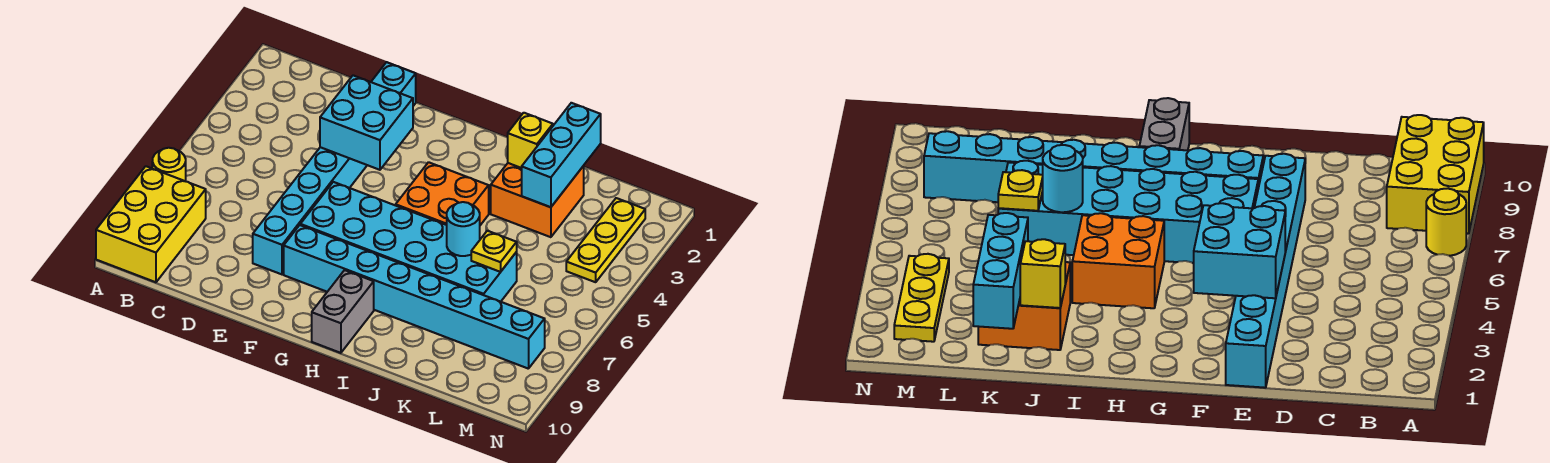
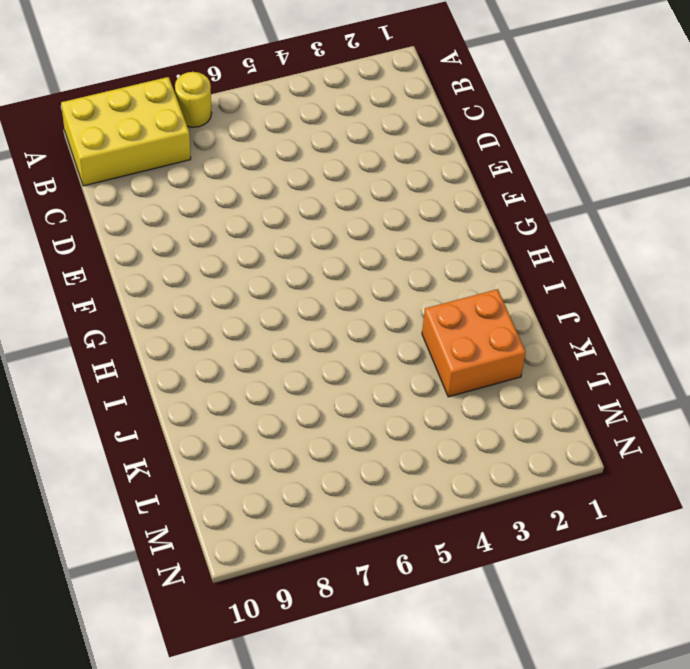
none -> cyan 1x8 brick [253,62,416,274]
none -> cyan 2x6 brick [300,182,517,302]
none -> cyan 1x8 brick [284,225,545,369]

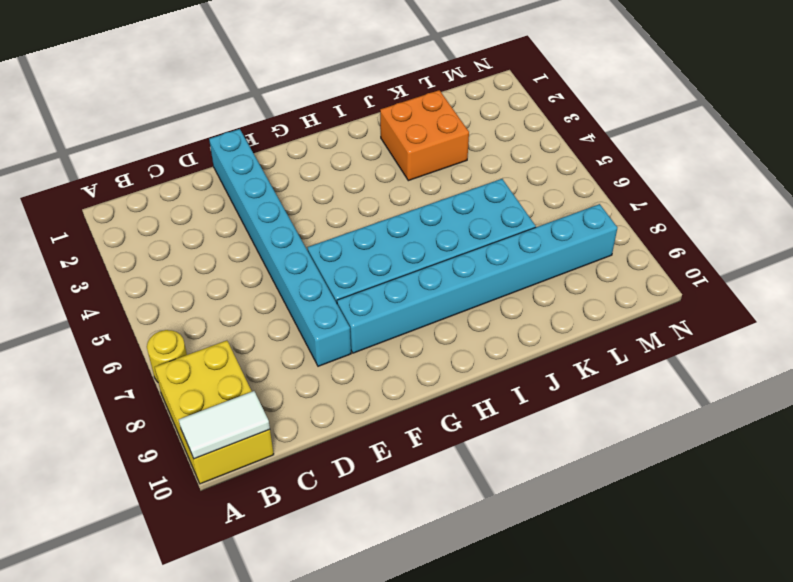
white 1x2 tile [179,391,270,459] -> none
none -> orange 2x2 brick [396,162,489,225]
none -> grey 1x2 brick [312,270,374,353]
none -> yellow 1x3 plate [566,198,645,282]

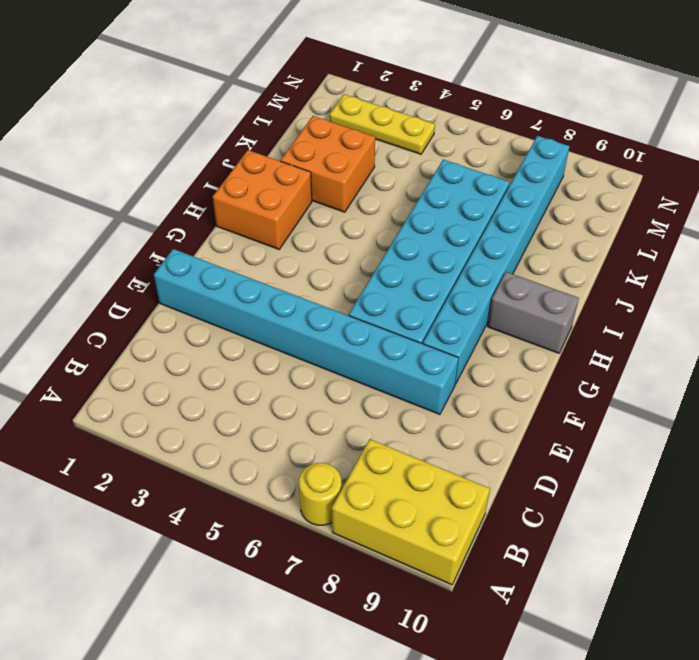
orange 2x2 brick [213,150,312,249] -> orange 2x2 brick moved to [396,162,489,225]
none -> cyan 2x2 brick [320,75,413,170]
none -> yellow 1x1 brick [508,113,553,168]
none -> cyan 1x1 round brick [447,202,480,256]

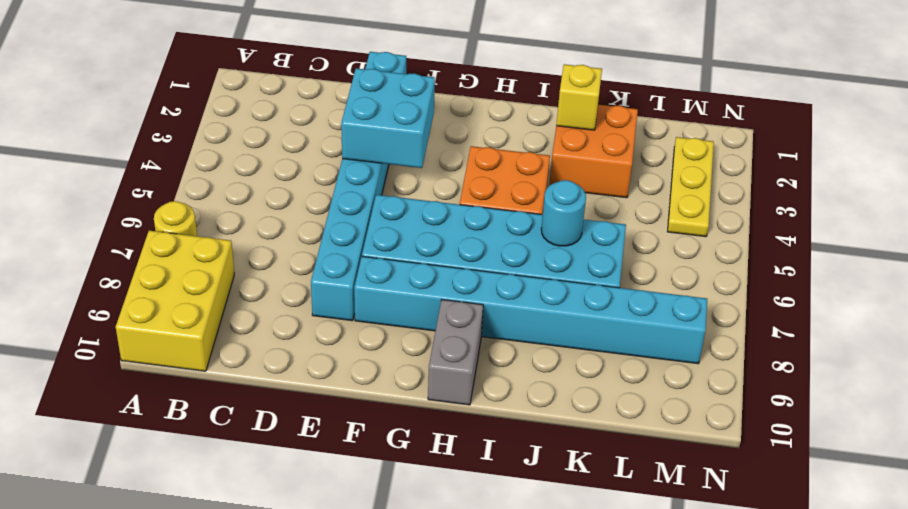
none -> cyan 1x3 brick [522,103,601,207]
none -> yellow 1x1 plate [471,231,517,272]

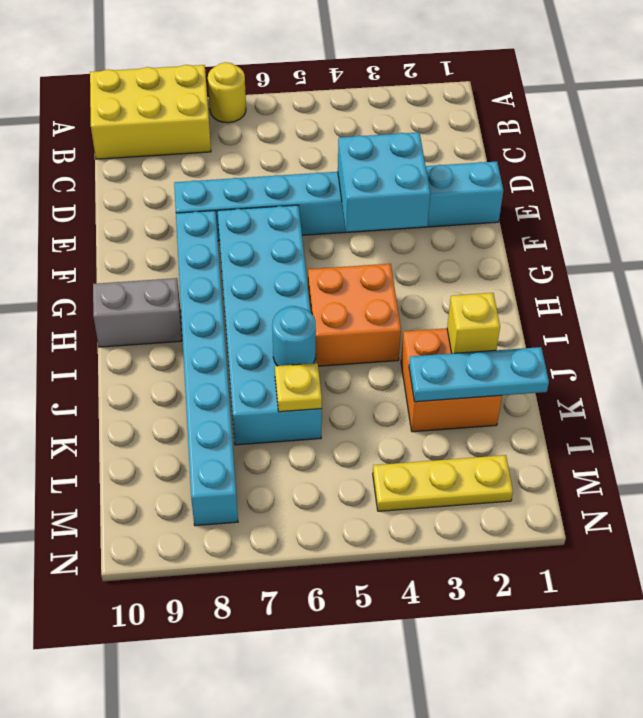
cyan 1x3 plate [409,347,549,402] -> cyan 1x3 brick [522,103,601,207]

